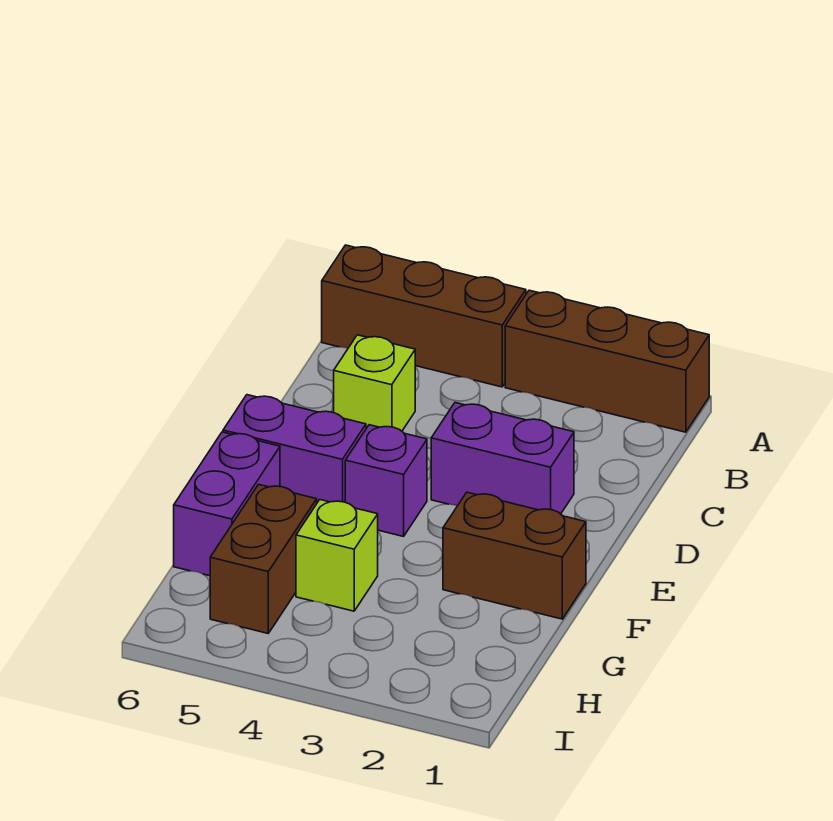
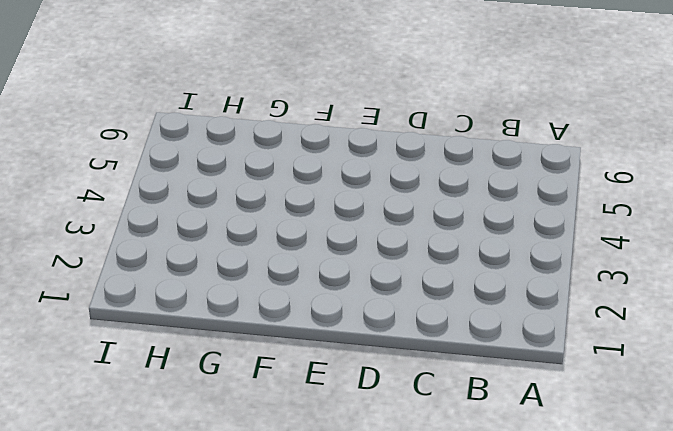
none -> brown 1x3 brick [505,290,709,432]
none -> brown 1x3 brick [322,245,526,387]

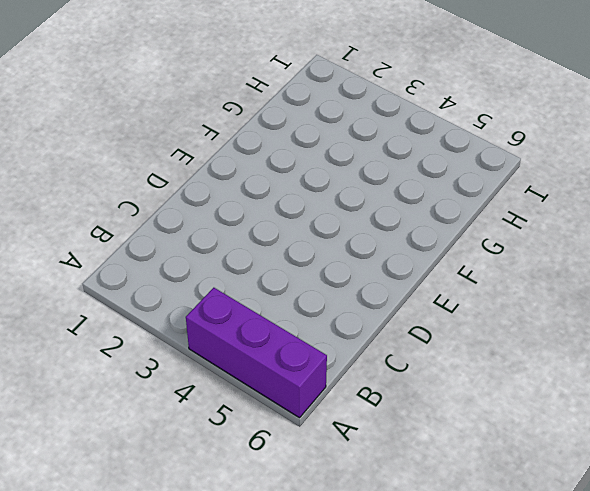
purple 1x3 brick [186,288,327,418] -> brown 1x3 brick [322,245,526,387]
none -> brown 1x3 brick [505,290,709,432]
none -> lime 1x1 brick [334,335,415,431]

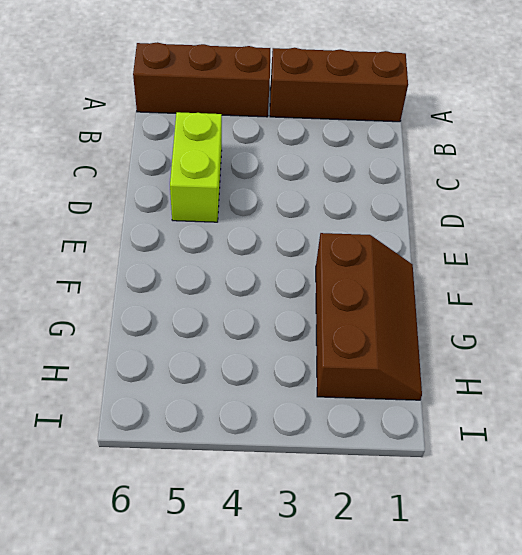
lime 1x2 brick [170,112,222,222] -> lime 1x1 brick [334,335,415,431]
brown 2x3 slope [316,233,422,400] -> brown 1x2 brick [443,492,586,619]
none -> purple 1x2 brick [431,403,574,514]
none -> purple 1x1 brick [345,425,427,536]

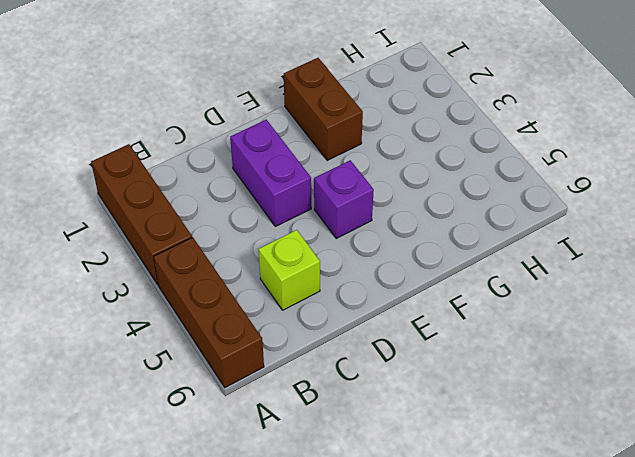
none -> purple 1x2 brick [223,395,366,503]
none -> purple 1x2 brick [174,432,280,576]

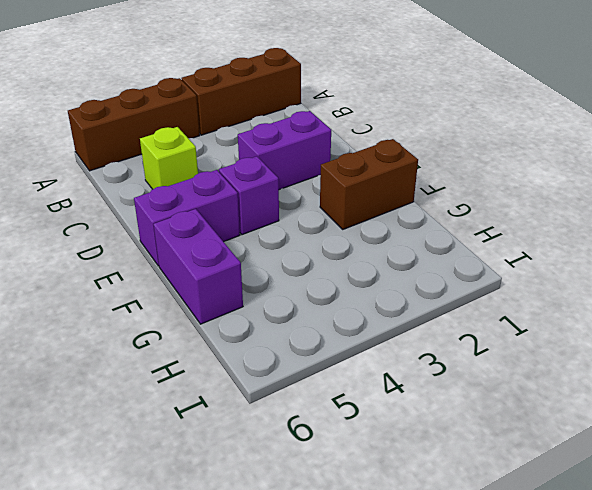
none -> lime 1x1 brick [296,500,378,611]
none -> brown 1x2 brick [210,484,317,633]

